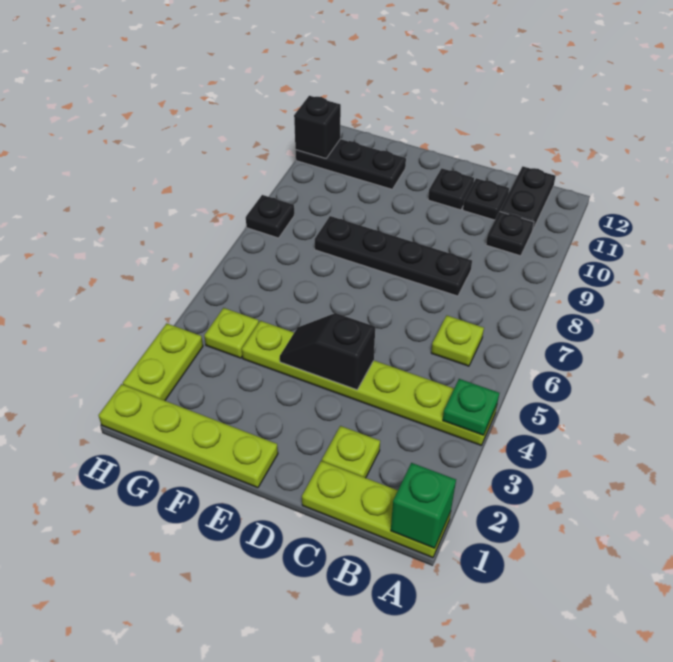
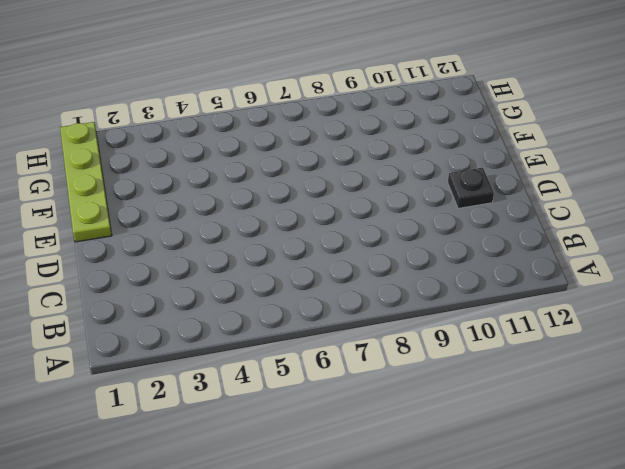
none -> lime 1x3 plate [302,461,451,558]
none -> lime 1x6 plate [242,321,497,445]
none -> lime 1x1 plate [431,316,484,366]

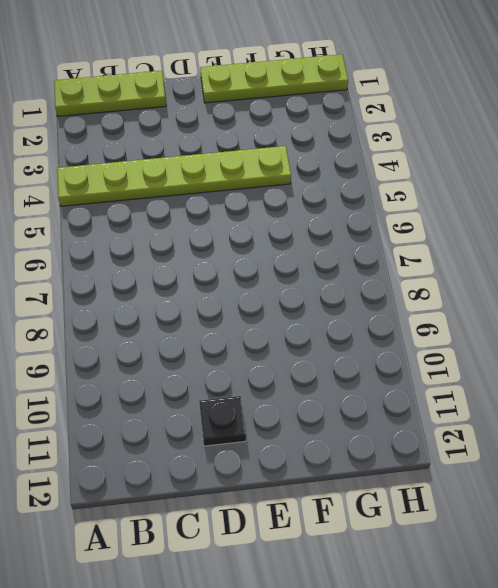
none -> lime 1x1 plate [431,316,484,366]
none -> black 1x1 plate [486,212,534,256]
none -> black 1x2 plate [500,166,556,231]

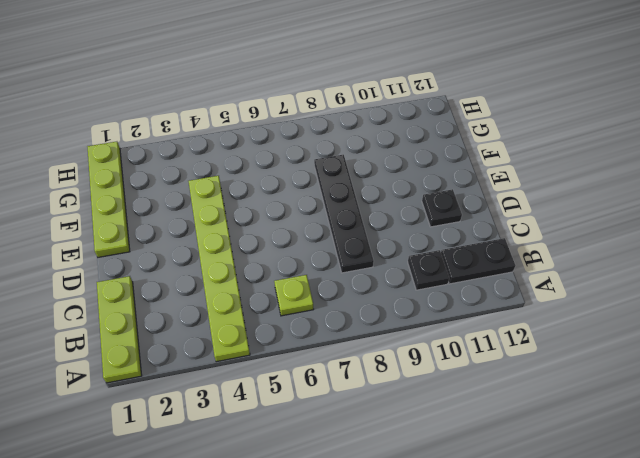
none -> lime 1x1 plate [322,426,380,478]
none -> black 1x1 plate [463,178,509,220]
none -> black 1x3 plate [295,139,406,189]

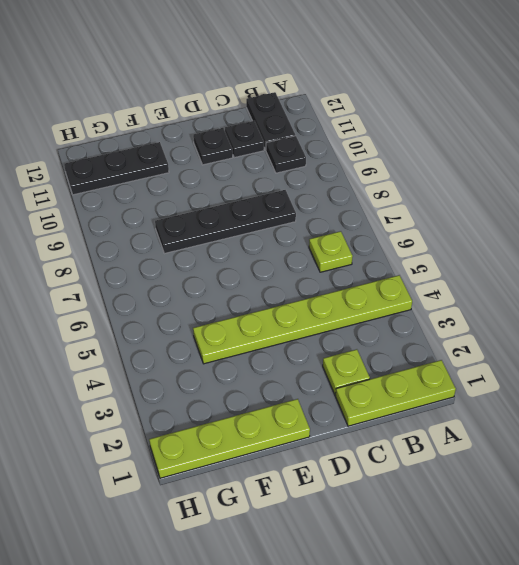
none -> lime 1x1 plate [204,308,259,358]
none -> lime 1x2 plate [123,323,203,401]
none -> black 1x1 plate [246,195,294,238]

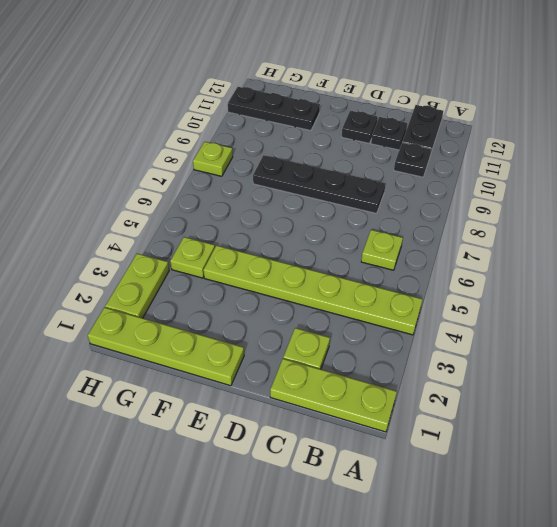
lime 1x1 plate [193,142,233,176] -> black 1x1 plate [246,195,294,238]
none -> green 1x1 brick [391,463,456,548]
none -> green 1x1 plate [443,379,499,435]
none -> black 1x2 slope [280,313,375,390]

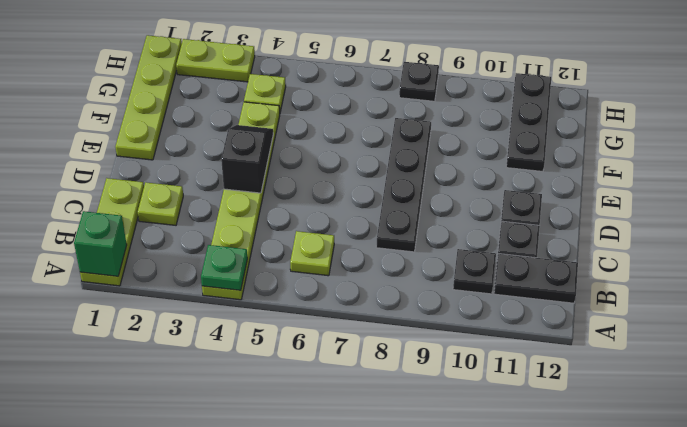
none -> black 1x1 brick [294,96,341,158]

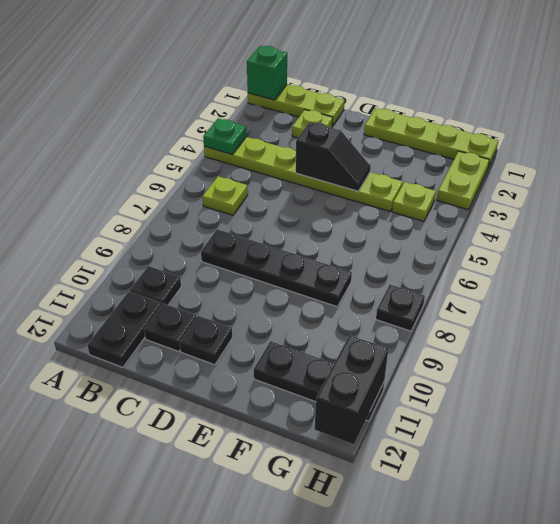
black 1x2 brick [315,335,388,444] -> black 1x1 brick [294,96,341,158]

